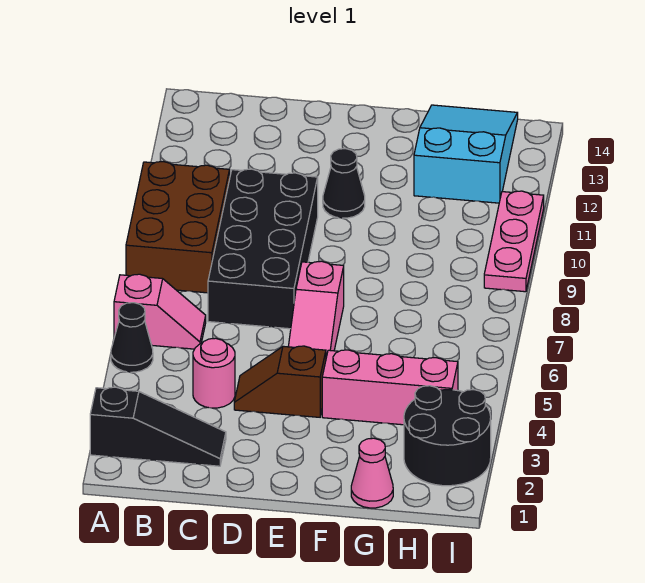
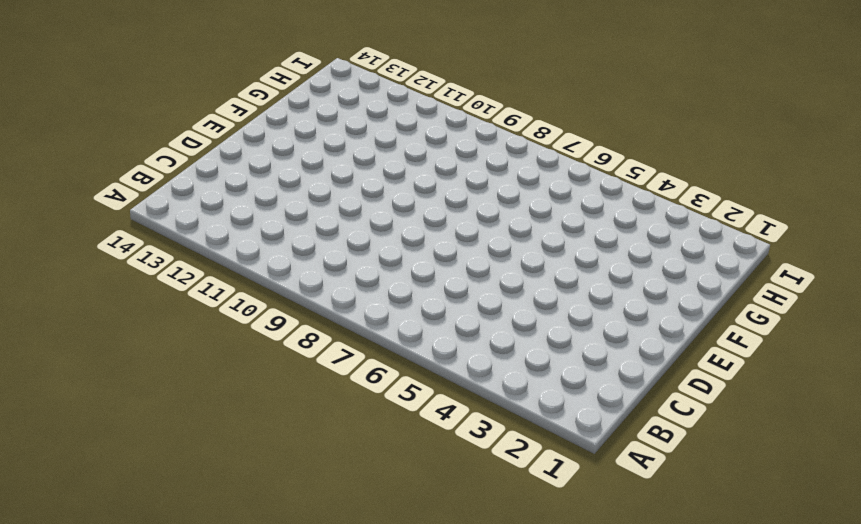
none -> black 1x3 slope [90,387,226,466]
none -> black 1x1 cone [111,303,153,372]
none -> pink 1x2 slope [114,274,206,349]

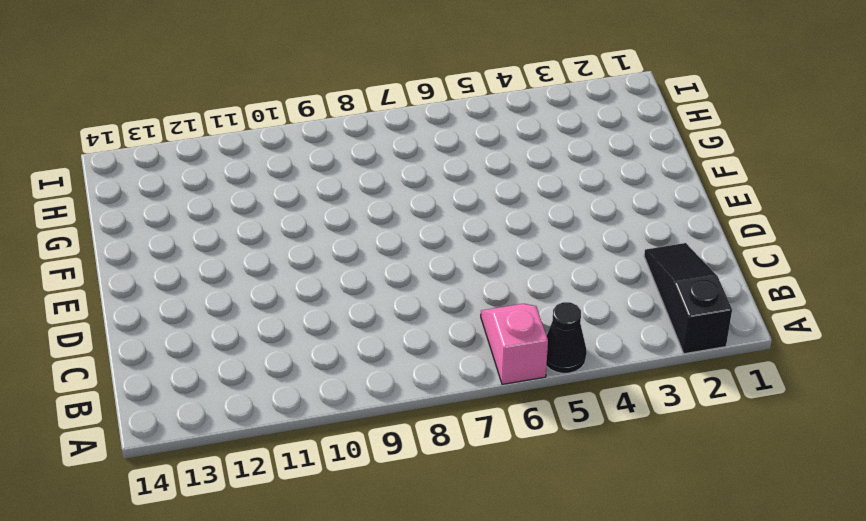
none -> brown 2x3 brick [126,162,230,293]
none -> pink 1x1 round brick [193,338,235,408]
none -> black 2x4 brick [208,169,318,329]

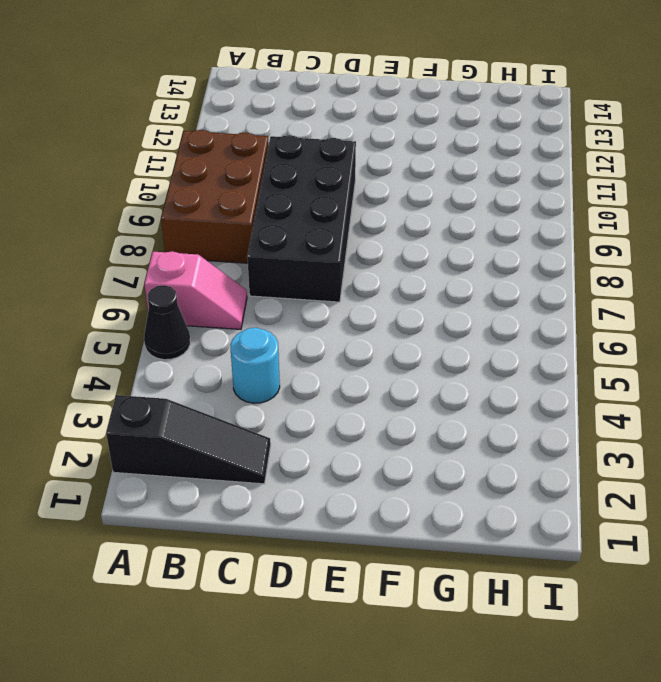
cyan 1x1 round brick [230,328,280,403] -> pink 1x1 round brick [193,338,235,408]
none -> brown 1x2 slope [234,346,326,417]
none -> pink 1x3 slope [288,261,344,357]
none -> black 1x1 cone [323,149,365,218]

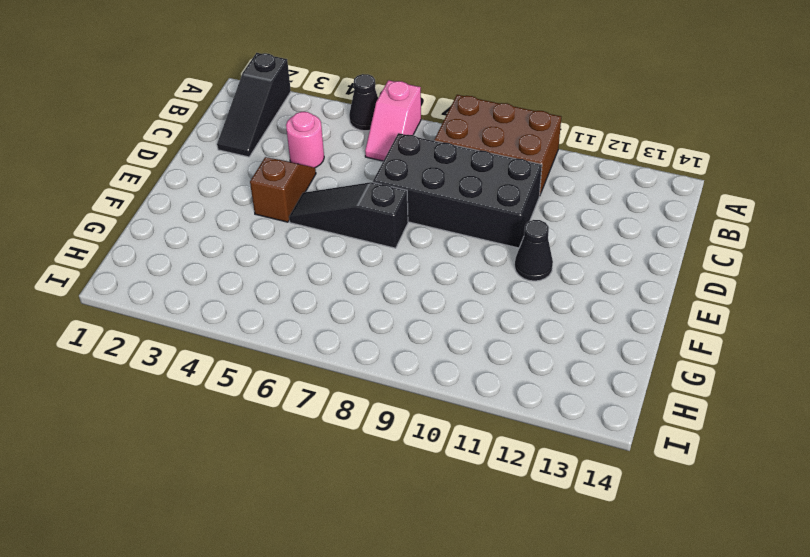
black 1x3 slope [289,182,408,248] -> pink 1x3 slope [288,261,344,357]
none -> pink 1x3 brick [322,350,458,425]
none -> pink 1x1 cone [351,438,393,508]
none -> cyan 2x3 slope [414,105,518,203]

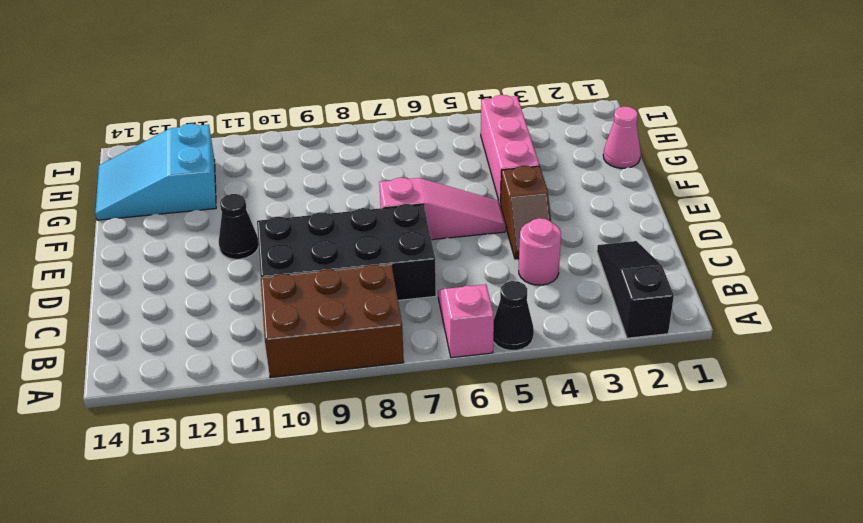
none -> black 2x2 round brick [404,386,491,486]
none -> pink 1x3 plate [484,191,544,292]

